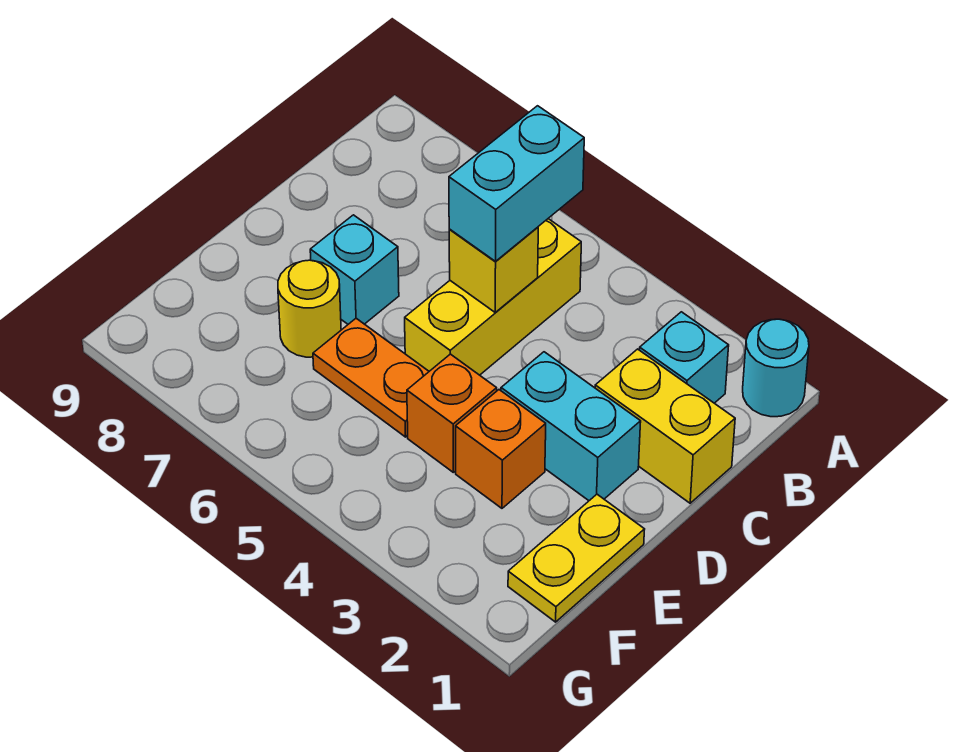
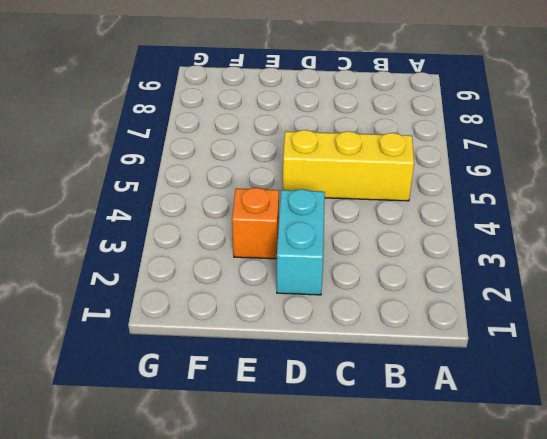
none -> cyan 1x1 round brick [743,319,809,417]
none -> cyan 1x1 brick [640,312,729,403]
none -> yellow 1x2 brick [595,349,735,503]

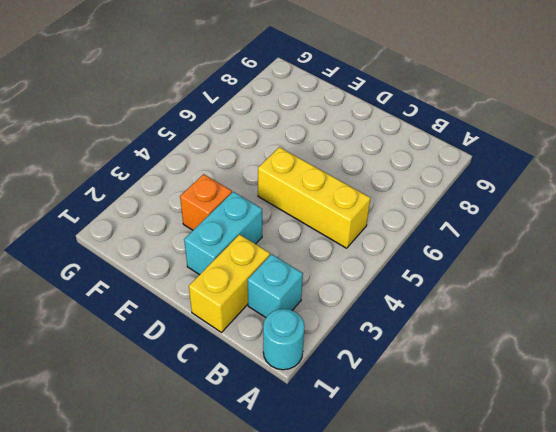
none -> cyan 1x1 brick [310,215,399,324]
none -> yellow 1x2 plate [508,494,645,622]
none -> orange 1x1 brick [407,354,497,472]

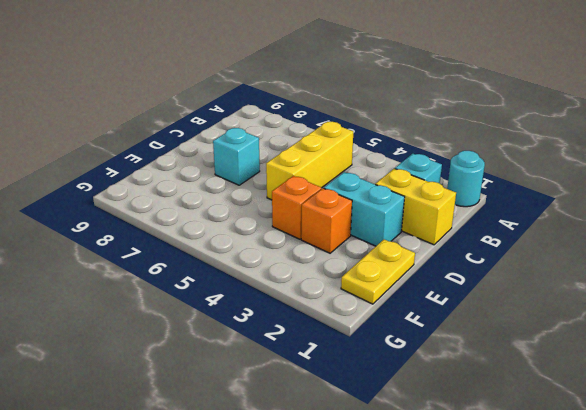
none -> orange 1x2 plate [313,318,429,437]
none -> yellow 1x1 round brick [278,260,341,357]
none -> yellow 1x1 brick [449,227,538,313]

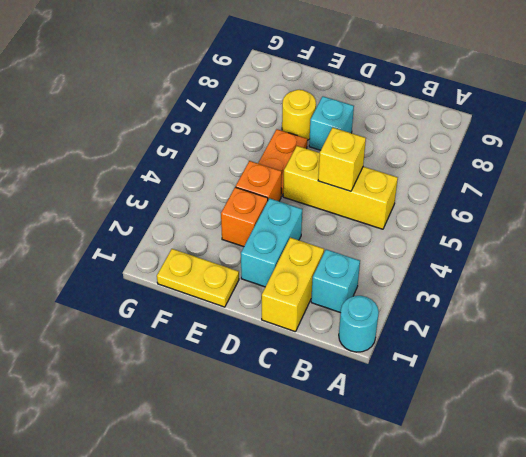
none -> cyan 1x2 brick [449,106,584,261]

